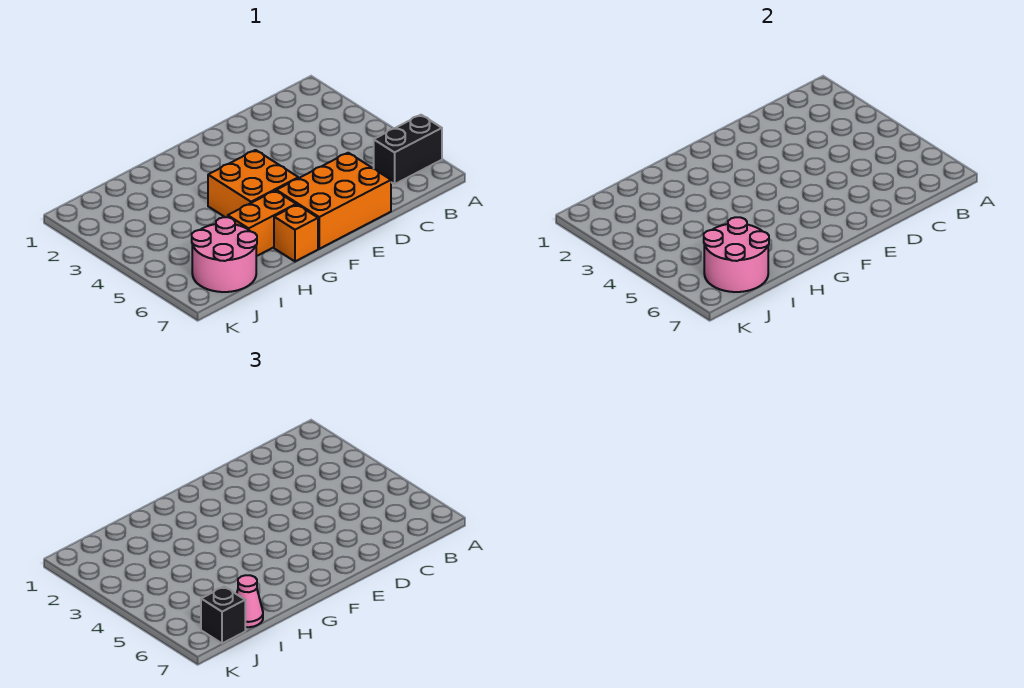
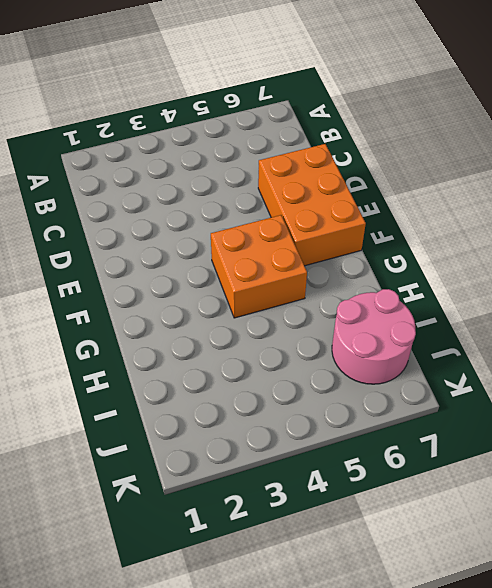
none -> black 1x2 brick [374,115,442,184]
none -> orange 1x2 brick [228,191,296,256]

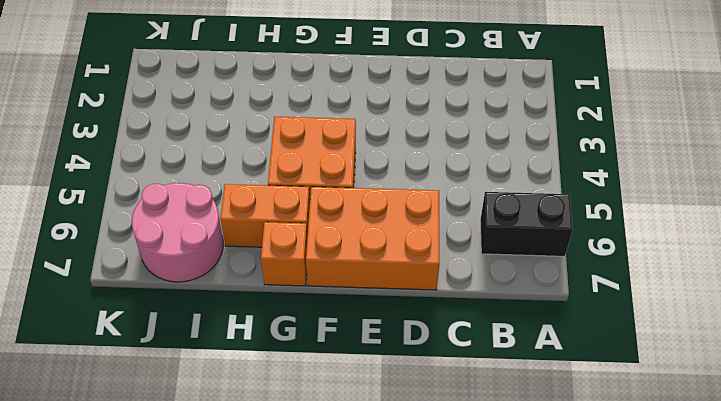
none -> pink 2x2 round brick [704,217,769,292]
none -> pink 1x1 cone [237,575,263,627]

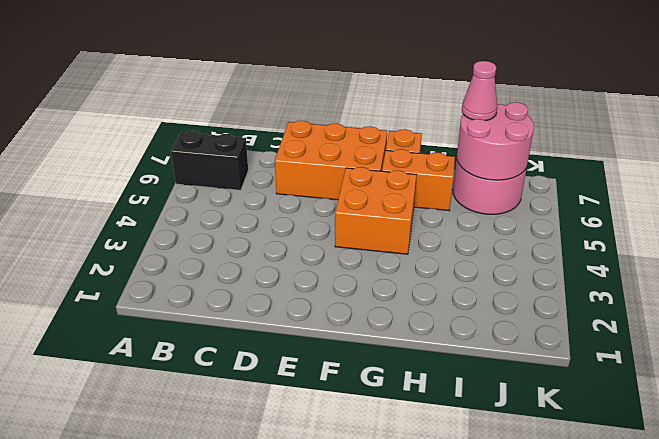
none -> black 1x1 brick [201,587,245,643]

